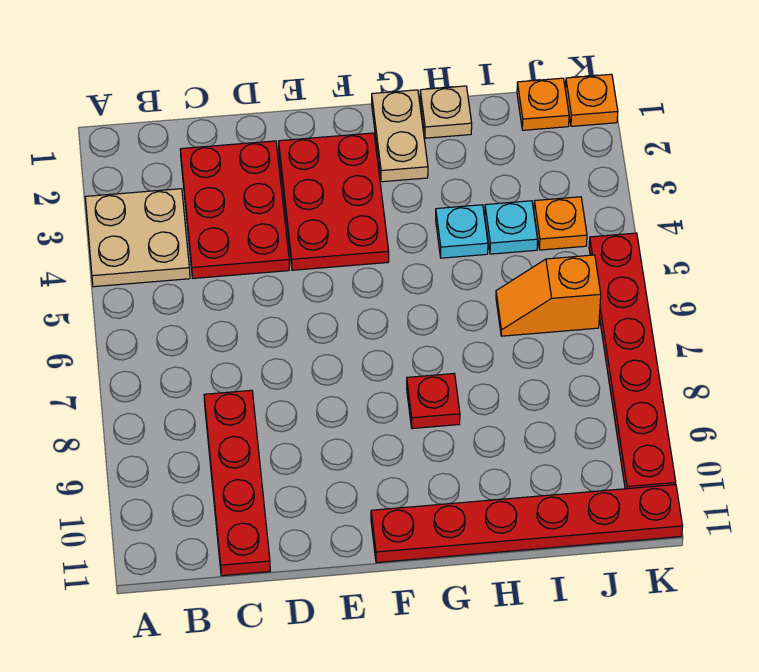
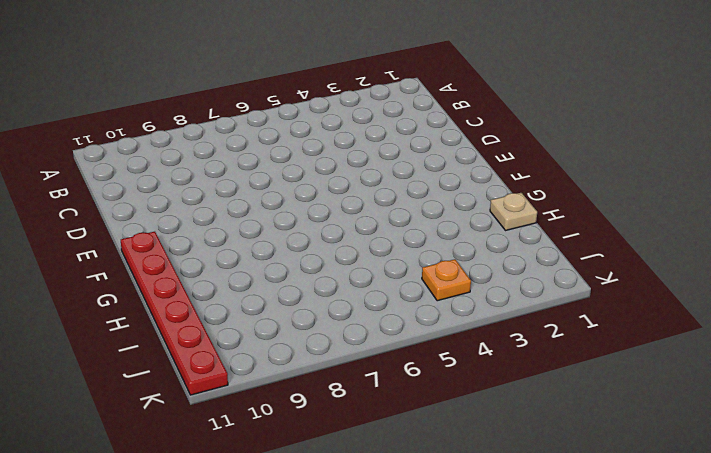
none -> tan 2x2 plate [85,189,190,287]
none -> red 2x3 plate [180,141,289,278]
none -> red 1x4 plate [204,390,270,576]

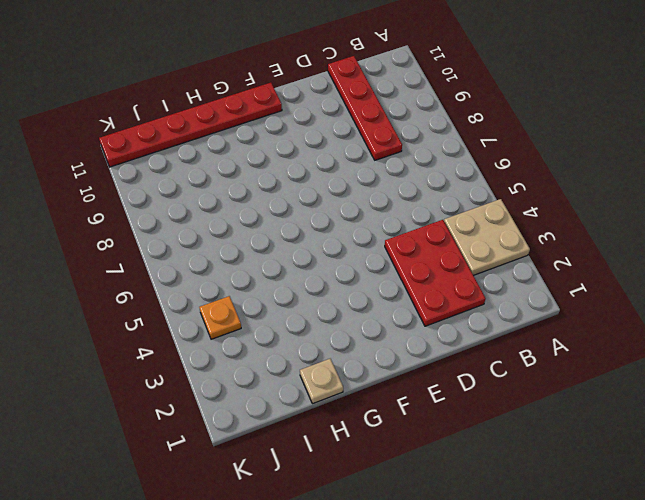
none -> red 2x3 plate [279,133,389,270]
none -> tan 1x2 plate [372,90,428,182]
none -> red 1x1 plate [407,374,460,428]

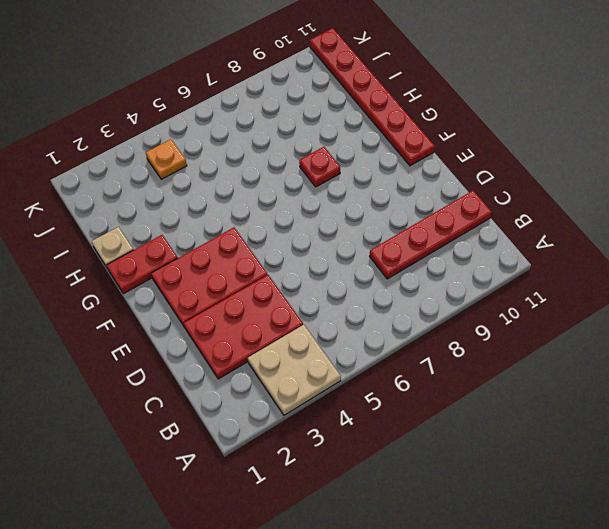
red 1x2 plate [107,235,178,294] -> tan 1x2 plate [372,90,428,182]
none -> cyan 1x1 plate [436,205,488,258]
none -> cyan 1x1 plate [485,201,538,254]
none -> orange 1x2 slope [496,255,601,336]

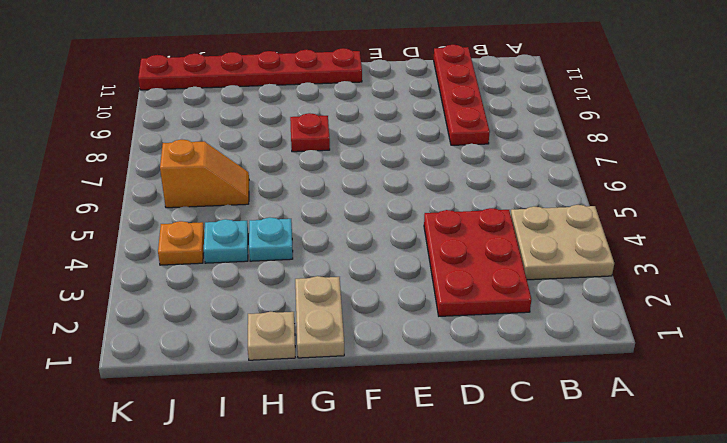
none -> red 2x3 plate [279,133,389,270]
none -> orange 1x1 plate [517,78,569,130]
none -> orange 1x1 plate [565,74,618,126]

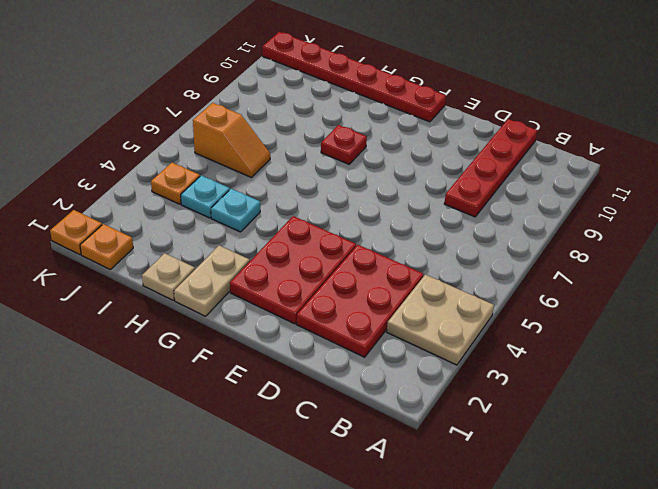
none -> red 1x6 plate [589,233,676,489]

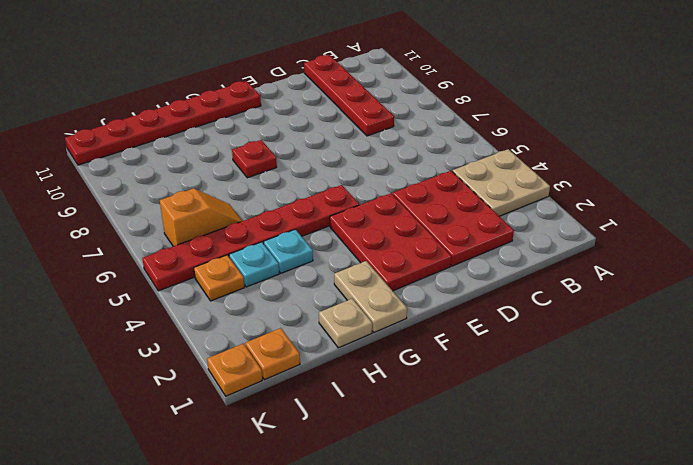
red 1x6 plate [142,185,359,291] -> red 1x6 plate turned to [589,233,676,489]

